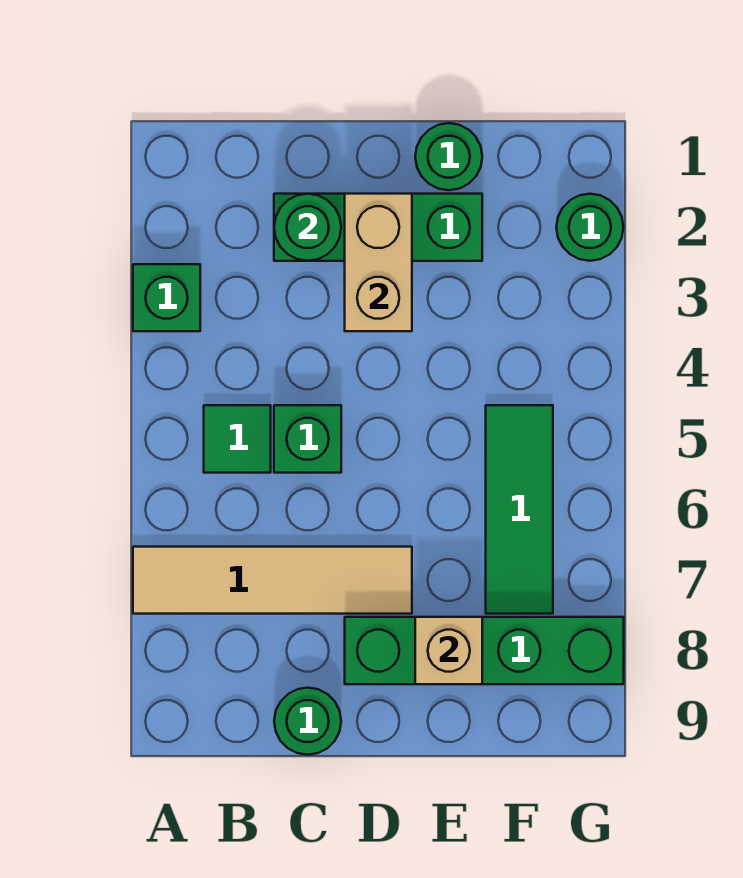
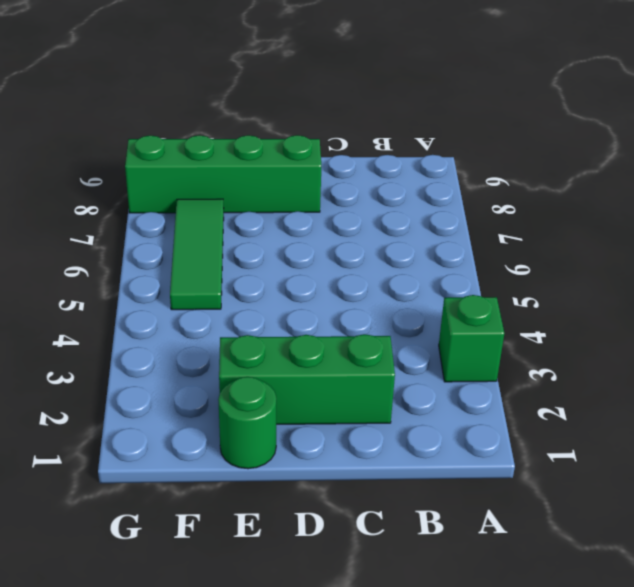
none -> tan 1x4 tile [133,547,412,614]
none -> green 1x1 tile [204,405,271,473]
none -> green 1x1 brick [274,405,341,473]

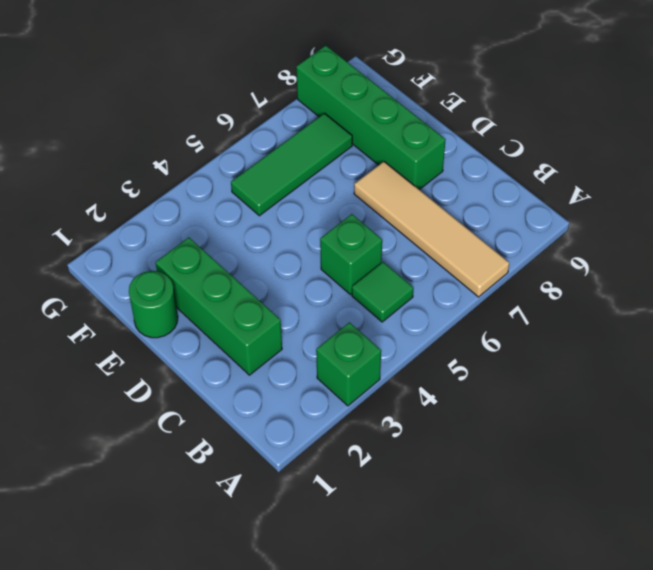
none -> green 1x1 round brick [274,688,341,755]
none -> green 1x1 round brick [556,194,624,261]
none -> green 1x1 round brick [274,194,341,261]

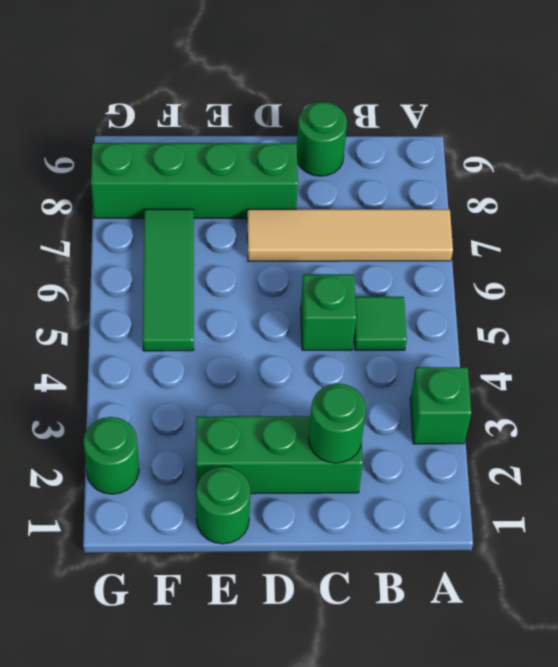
none -> tan 1x2 brick [345,194,412,331]
none -> tan 1x1 brick [415,617,482,684]

